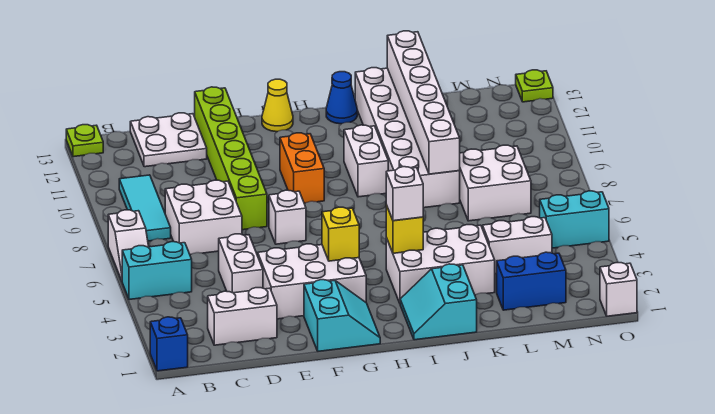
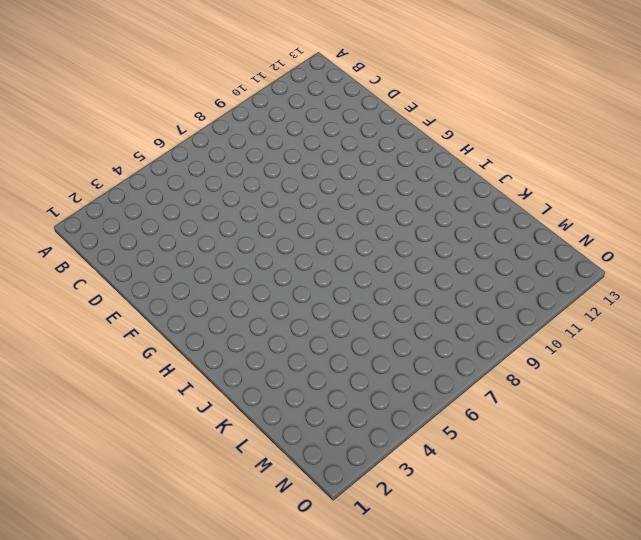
none -> blue 1x1 brick [150,317,188,371]
none -> cyan 1x2 brick [122,242,192,300]
none -> white 1x2 slope [108,210,149,281]
none -> lime 1x1 plate [66,125,103,157]

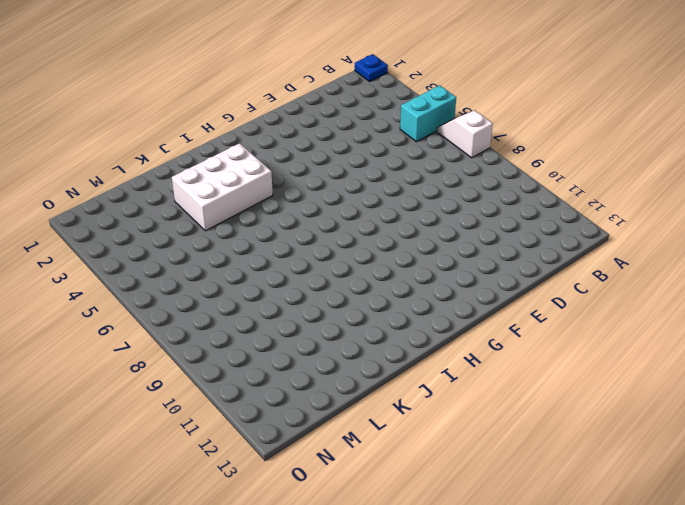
blue 1x1 plate [355,54,388,81] -> blue 1x1 brick [150,317,188,371]
none -> lime 1x1 plate [66,125,103,157]
none -> cyan 1x3 tile [119,175,171,241]
none -> white 1x2 brick [208,288,277,345]
none -> white 2x2 brick [165,180,242,255]

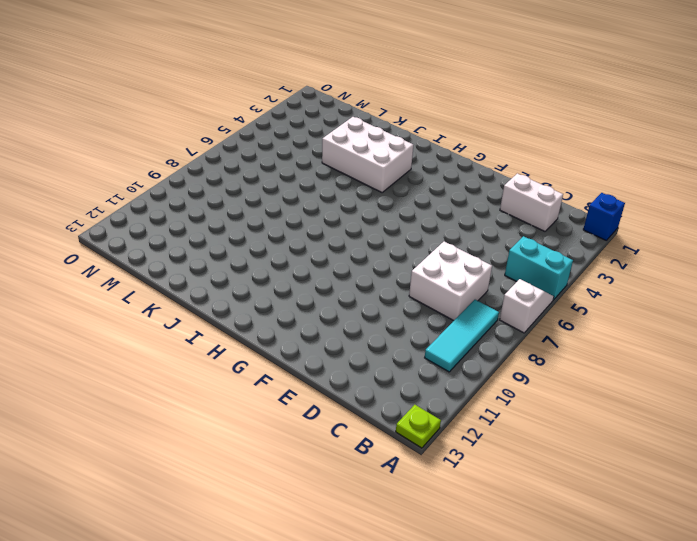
none -> white 2x2 plate [130,113,207,167]
none -> white 1x2 brick [219,234,263,293]
none -> white 2x3 brick [258,244,366,319]
none -> lime 1x6 brick [195,87,267,230]

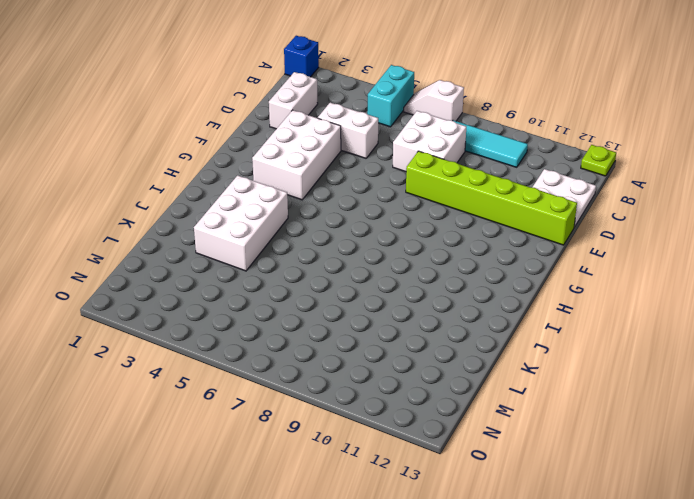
none -> cyan 2x2 slope [304,280,380,351]
none -> white 1x1 brick [269,190,306,244]
none -> orange 1x2 brick [280,133,324,203]
none -> yellow 1x1 cone [262,79,293,132]

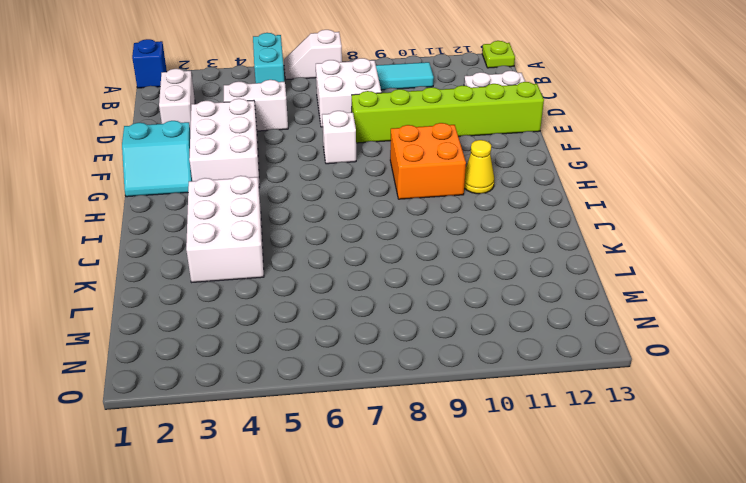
orange 2x2 brick [390,123,466,199] -> orange 1x2 brick [280,133,324,203]
yellow 1x1 cone [464,140,494,194] -> yellow 1x1 cone moved to [262,79,293,132]
none -> cyan 2x2 slope [400,264,477,340]
none -> white 1x2 brick [344,125,388,197]
none -> blue 1x1 cone [326,72,357,124]
none -> white 2x6 brick [355,68,460,208]

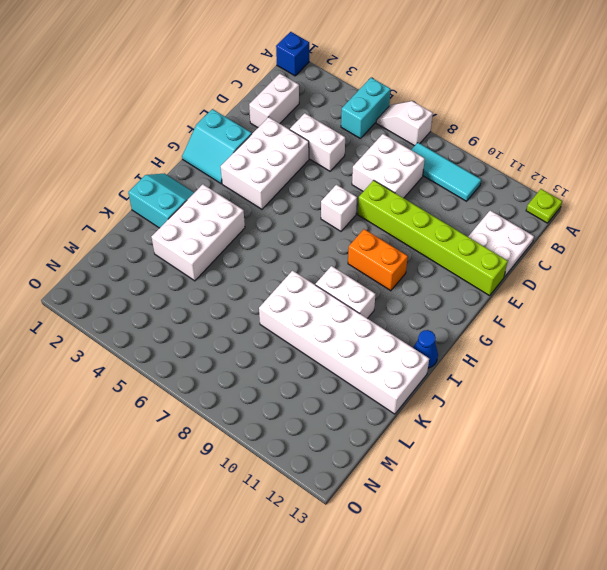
none -> yellow 1x1 cone [262,79,293,132]
none -> blue 1x2 brick [497,252,566,310]
none -> white 1x2 brick [483,217,552,274]
none -> white 2x2 brick [460,145,531,221]

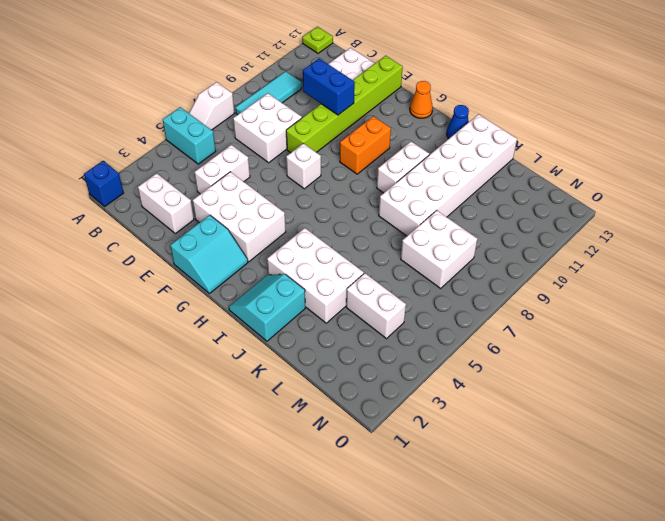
blue 1x2 brick [303,58,355,115] -> blue 1x2 brick moved to [497,252,566,310]
orange 1x1 cone [410,81,433,118] -> yellow 1x1 cone [262,79,293,132]
none -> cyan 1x2 brick [540,191,609,248]
none -> white 1x1 brick [600,263,637,316]
none -> lime 1x1 plate [516,70,553,102]
none -> yellow 1x1 brick [322,207,359,261]

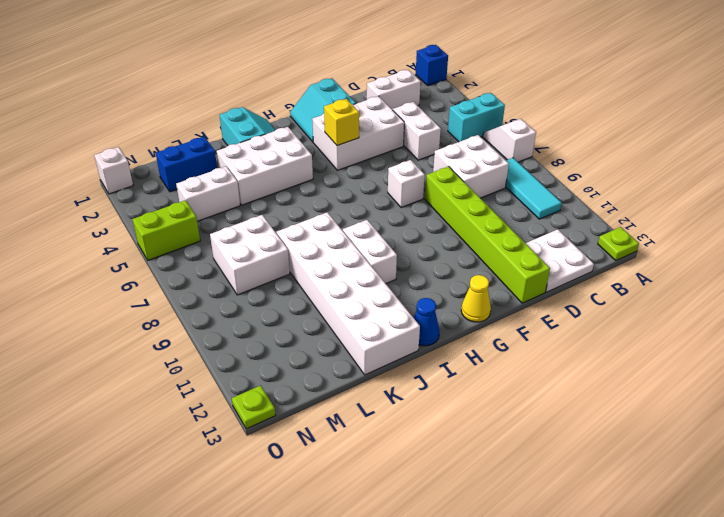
lime 1x2 brick [132,200,200,260] -> cyan 1x2 brick [540,191,609,248]
none -> orange 1x2 brick [280,133,324,203]
none -> yellow 1x1 brick [386,205,423,253]
none -> white 1x6 brick [387,31,460,174]
none -> white 1x1 brick [386,167,423,221]

